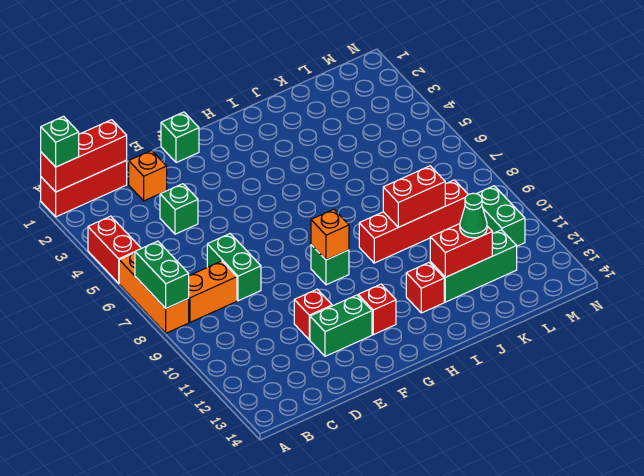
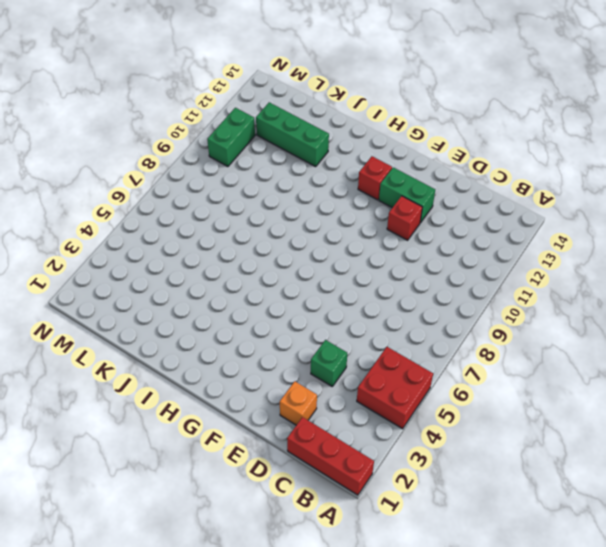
red 2x2 brick [357,347,433,429] -> red 1x2 brick [88,216,141,283]
none -> orange 1x3 brick [119,253,189,333]
none -> orange 1x2 brick [188,261,237,322]
none -> green 1x2 brick [207,234,261,301]

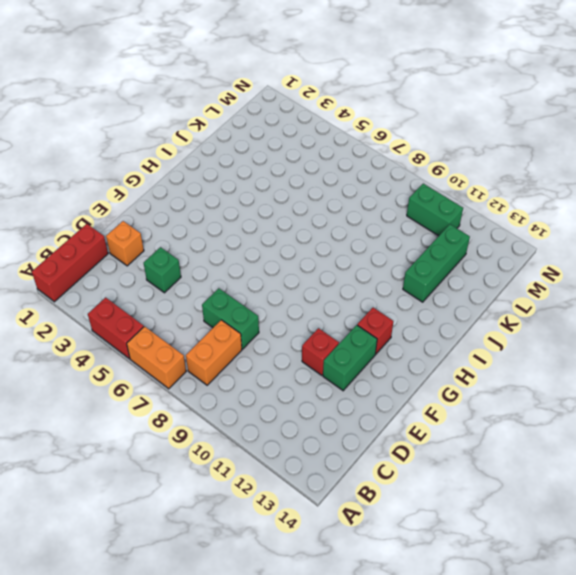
orange 1x2 brick [127,326,186,389] -> orange 1x3 brick [119,253,189,333]
none -> green 1x1 brick [161,112,199,163]
none -> green 1x1 brick [311,245,349,285]
none -> red 1x4 brick [359,180,468,263]

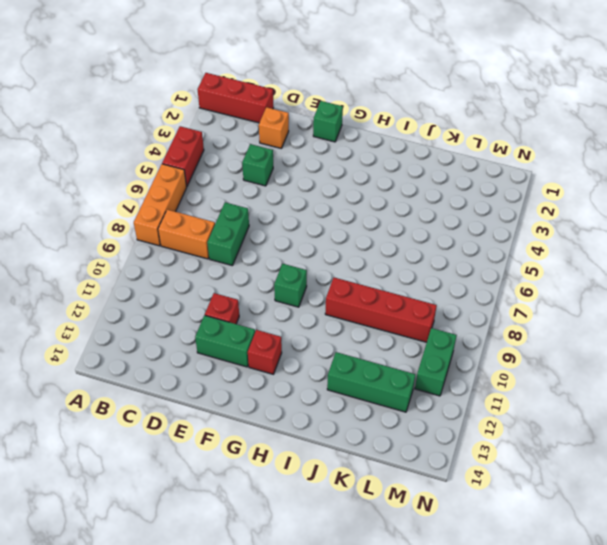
none -> red 1x1 brick [406,263,444,313]
none -> red 1x3 brick [41,120,127,192]
none -> green 1x2 brick [135,241,189,308]

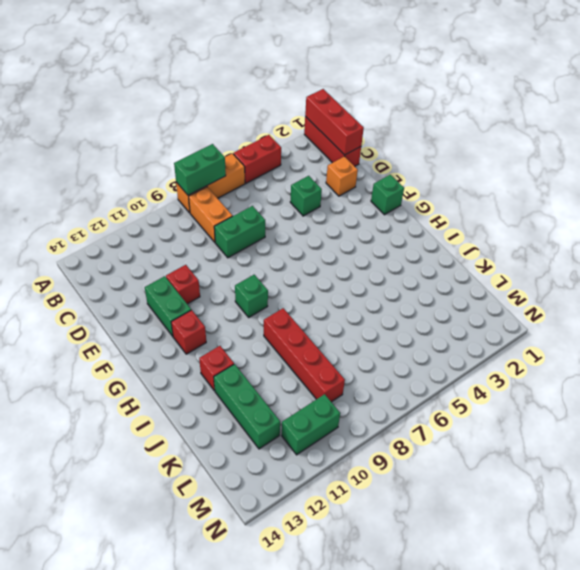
none -> orange 1x1 brick [311,209,349,260]
none -> red 1x2 brick [383,166,445,227]
none -> red 1x2 brick [430,224,492,277]

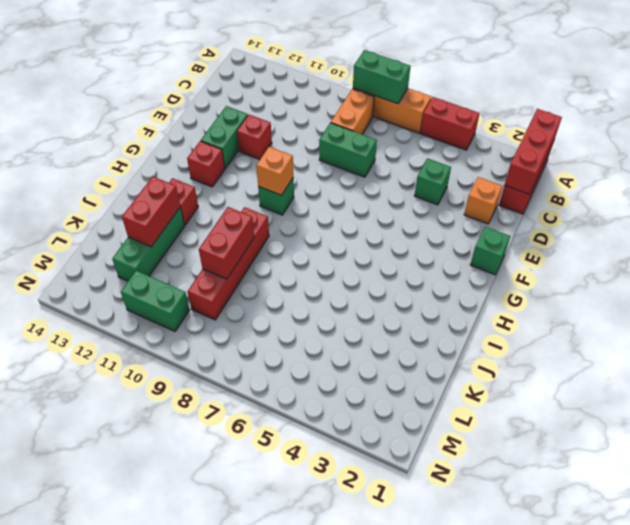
none -> green 1x1 brick [41,116,79,167]
none -> green 1x1 cone [460,193,487,238]

